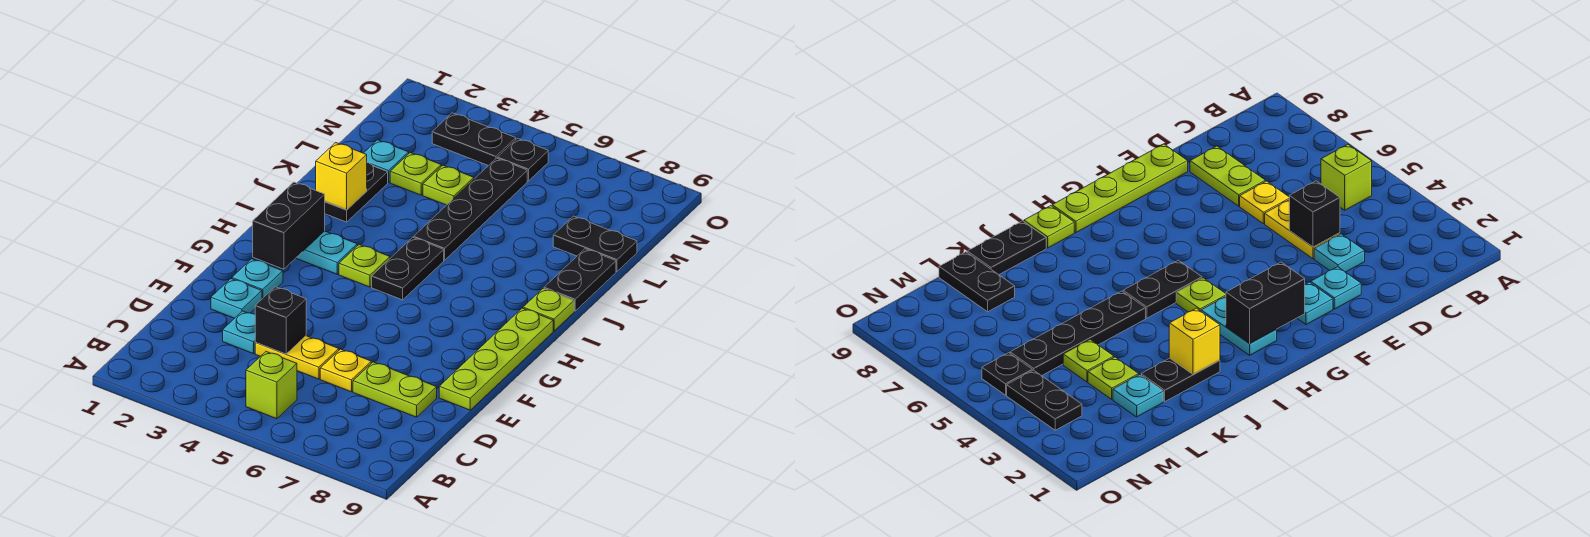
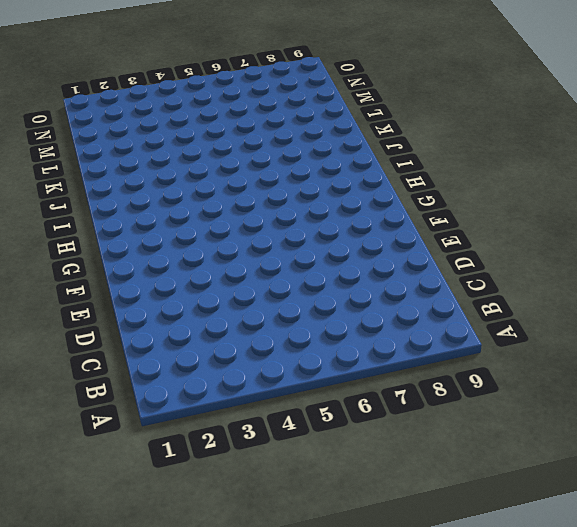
none -> lime 1x1 brick [246,352,297,419]
none -> cyan 1x1 plate [223,311,256,354]
none -> yellow 1x2 plate [255,336,339,379]

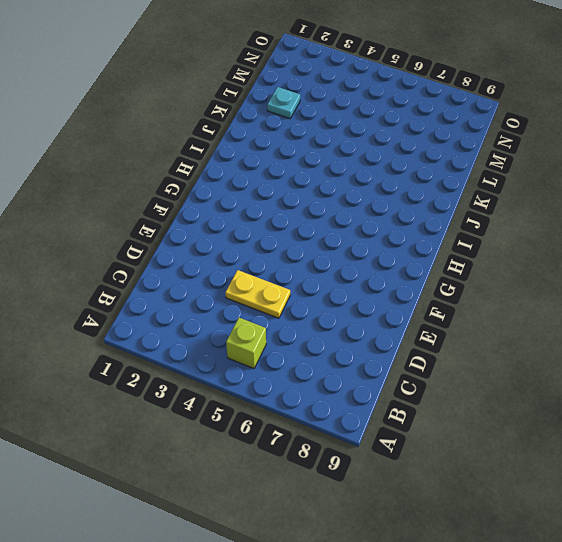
none -> cyan 1x1 plate [223,311,256,354]
none -> yellow 1x1 plate [320,349,371,392]
none -> lime 1x2 plate [353,362,437,417]

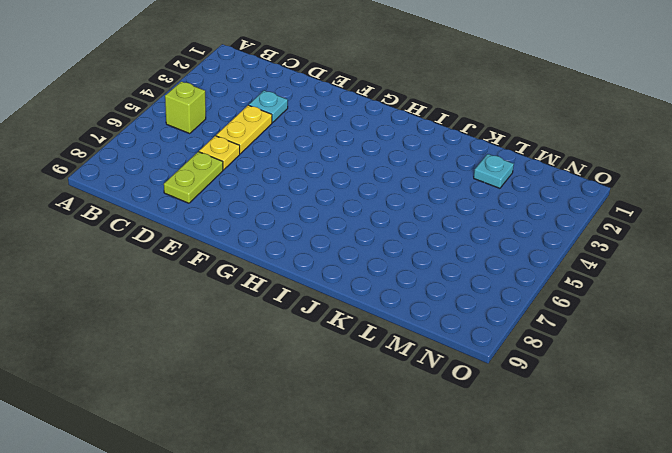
none -> cyan 1x1 plate [211,279,262,318]
none -> lime 1x4 plate [439,308,553,410]
none -> cyan 1x1 plate [232,259,283,299]

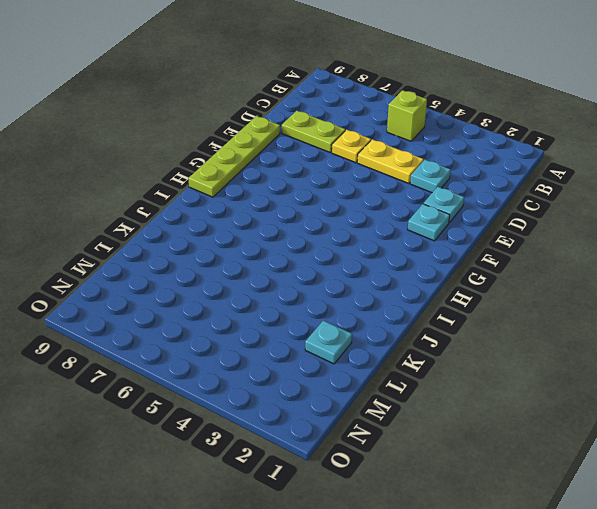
none -> cyan 1x2 plate [296,231,357,274]
none -> lime 1x1 plate [339,245,390,287]
none -> black 1x2 plate [372,237,444,300]

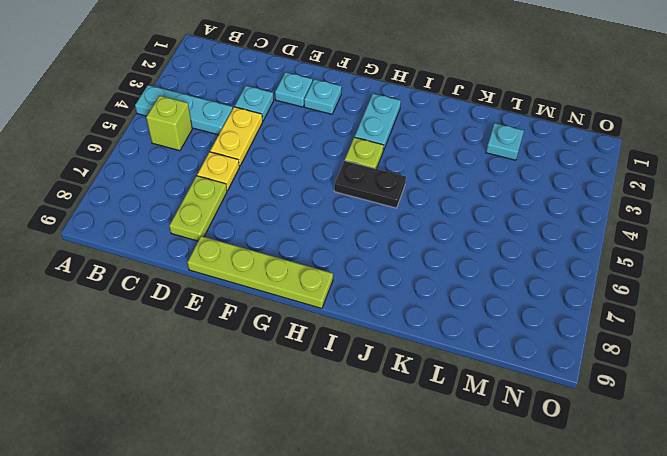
cyan 1x3 plate [135,85,233,135] -> none
none -> lime 1x1 plate [523,288,574,331]
none -> black 1x2 plate [325,162,388,222]
none -> black 1x4 plate [414,158,527,260]

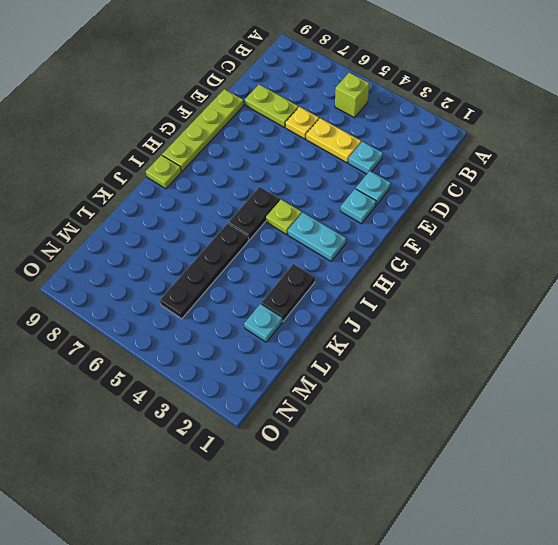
none -> black 1x2 plate [544,249,616,311]
none -> lime 1x1 plate [390,153,441,195]
none -> lime 1x1 plate [423,165,474,205]

